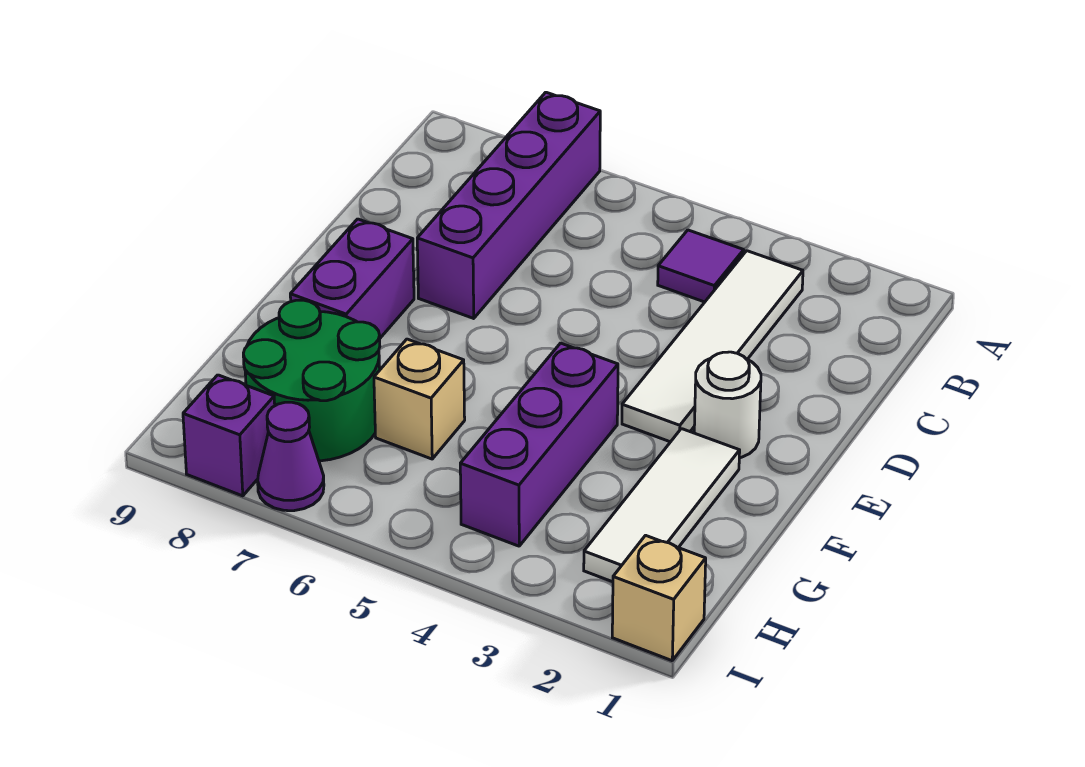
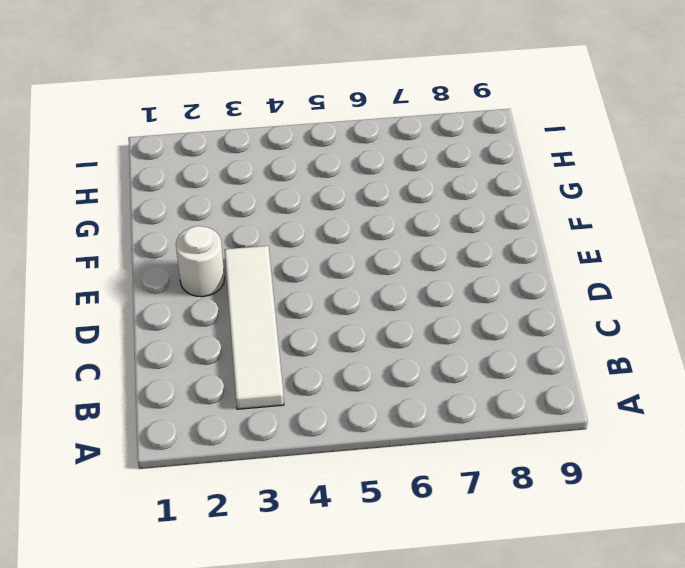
none -> purple 1x4 brick [417,92,600,318]
none -> purple 1x1 tile [658,230,744,302]
none -> purple 1x2 brick [290,219,414,338]

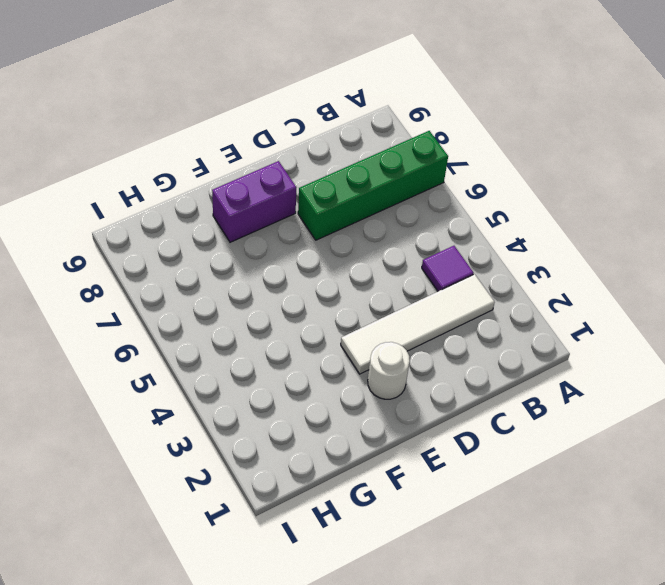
green 1x4 brick [298,131,448,240] -> purple 1x4 brick [417,92,600,318]
none -> white 1x3 tile [584,429,740,582]
none -> purple 1x3 brick [460,343,618,546]
none -> tan 1x1 brick [374,339,465,459]

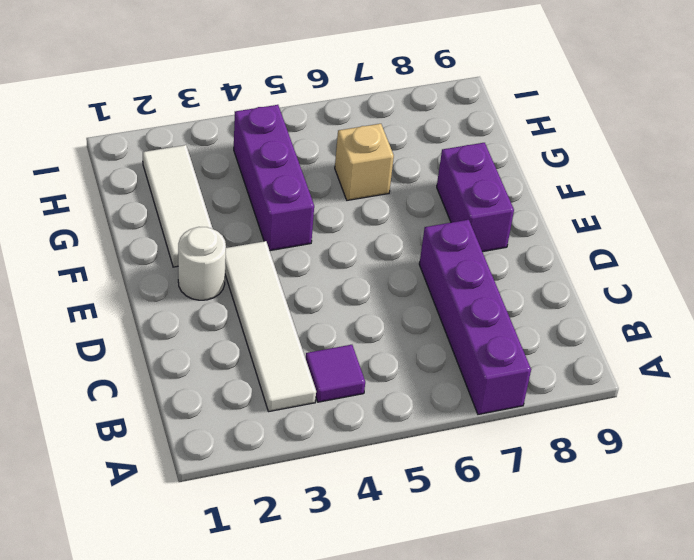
none -> green 2x2 round brick [243,300,380,461]
none -> tan 1x1 brick [612,535,706,661]
none -> purple 1x1 cone [258,402,324,511]

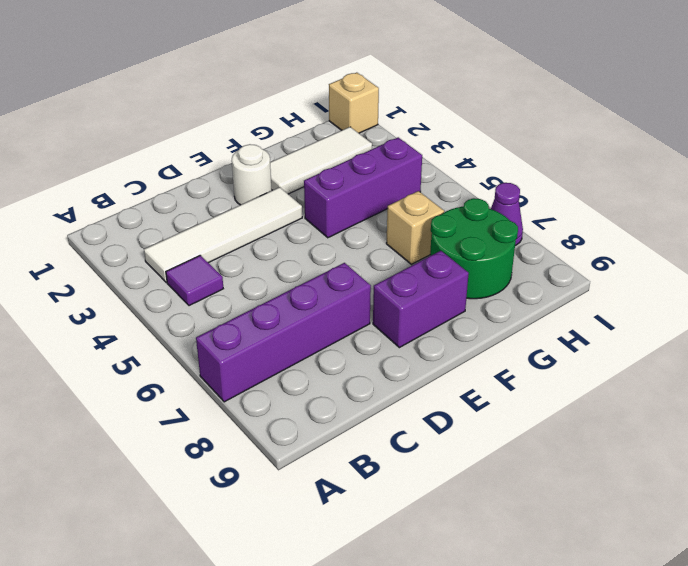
none -> purple 1x1 brick [183,375,275,496]

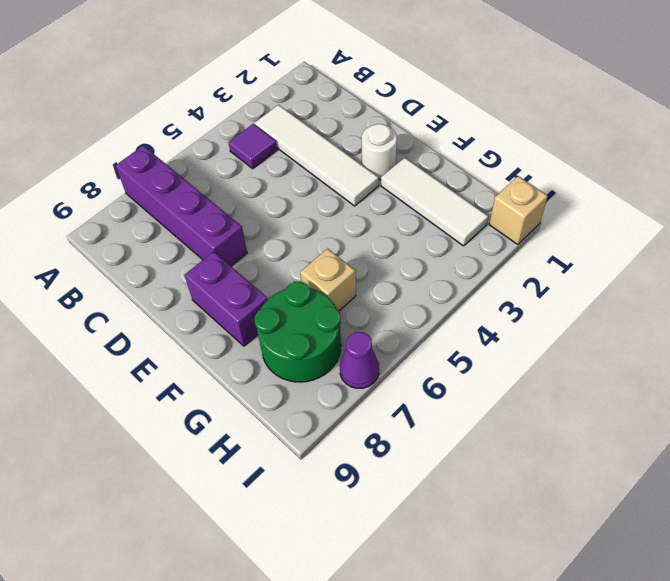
none -> purple 1x3 brick [460,343,618,546]
none -> purple 1x1 brick [183,375,275,496]

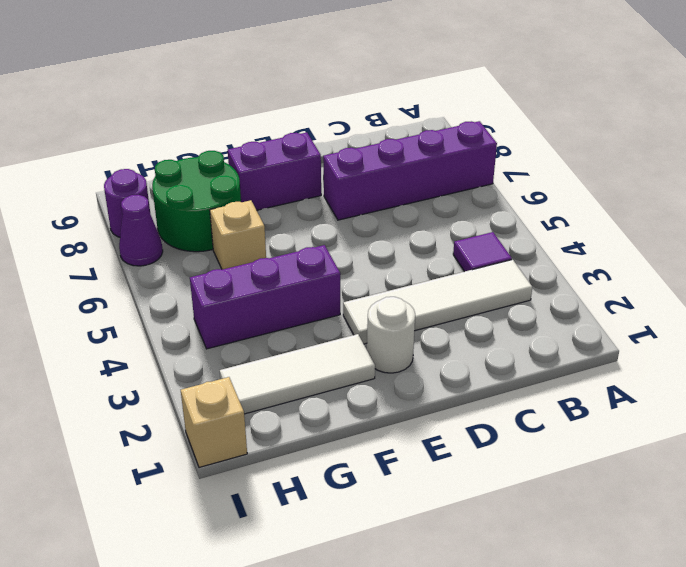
purple 1x1 round brick [104,169,150,237] -> purple 1x1 brick [183,375,275,496]

